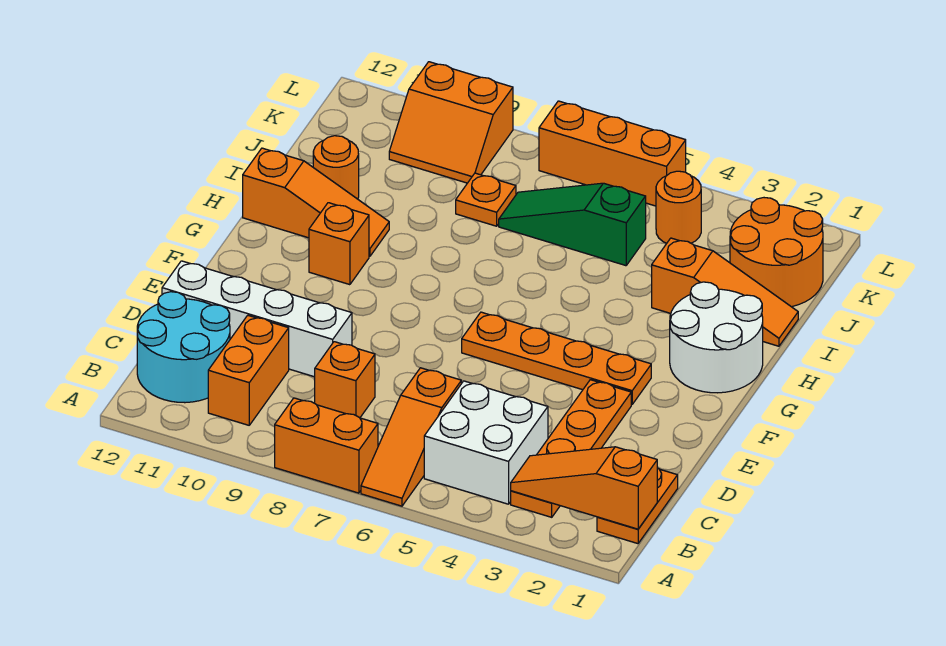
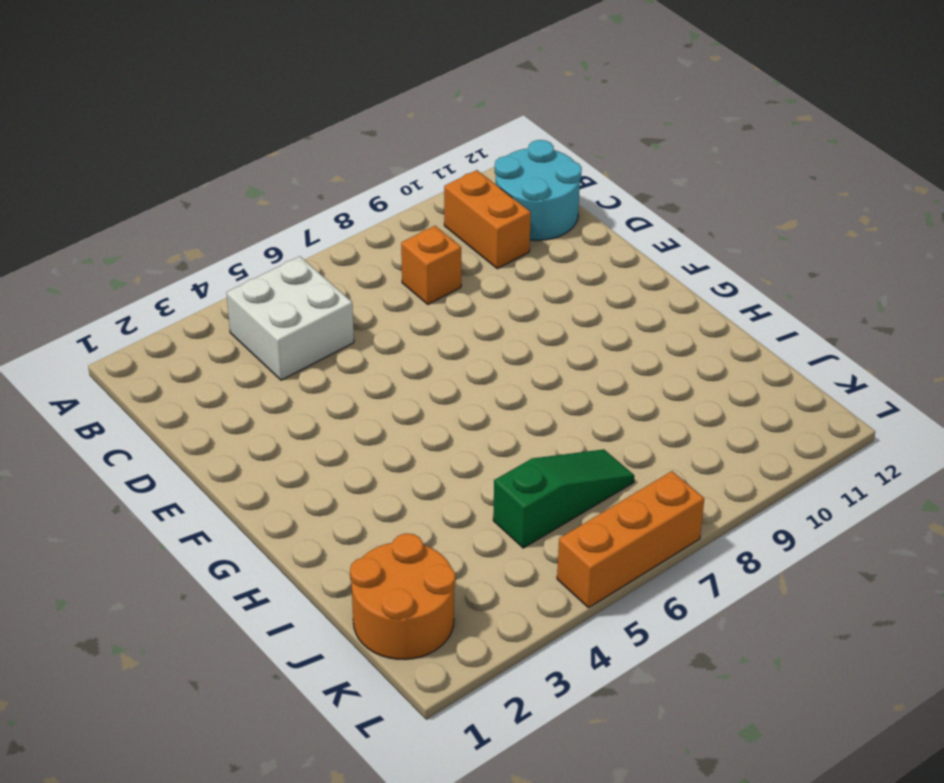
none -> orange 1x3 slope [361,368,461,506]
none -> orange 1x2 brick [275,398,378,493]
none -> orange 1x2 plate [597,468,678,544]

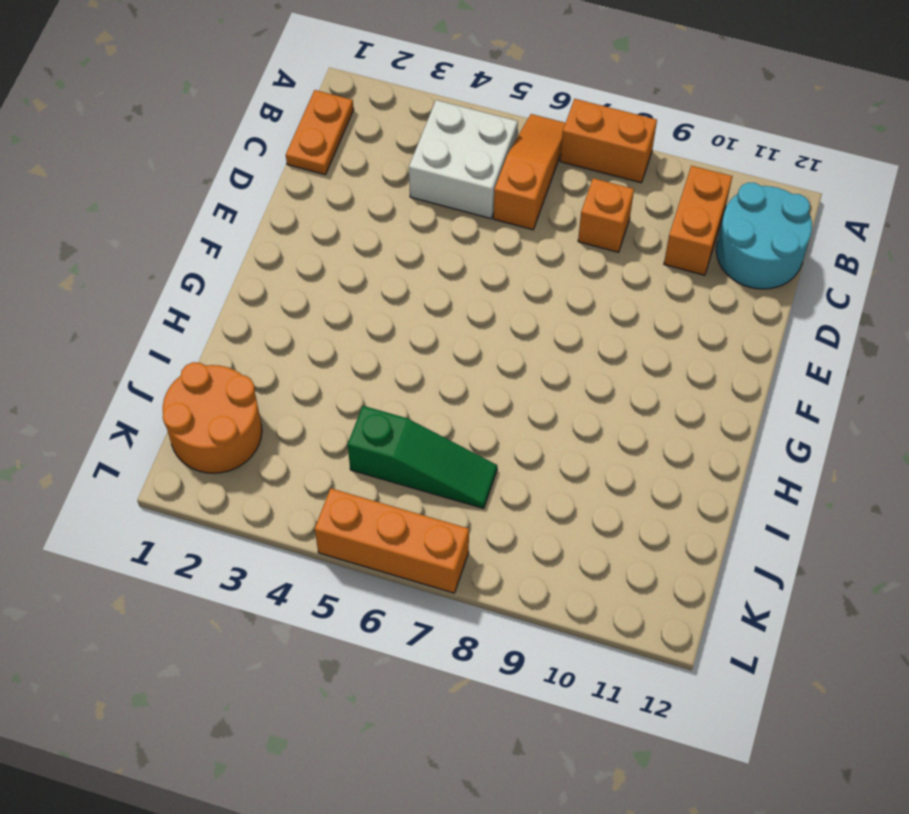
none -> orange 1x4 plate [511,380,631,517]
none -> white 1x4 brick [162,261,352,377]
none -> orange 1x4 plate [462,312,651,405]

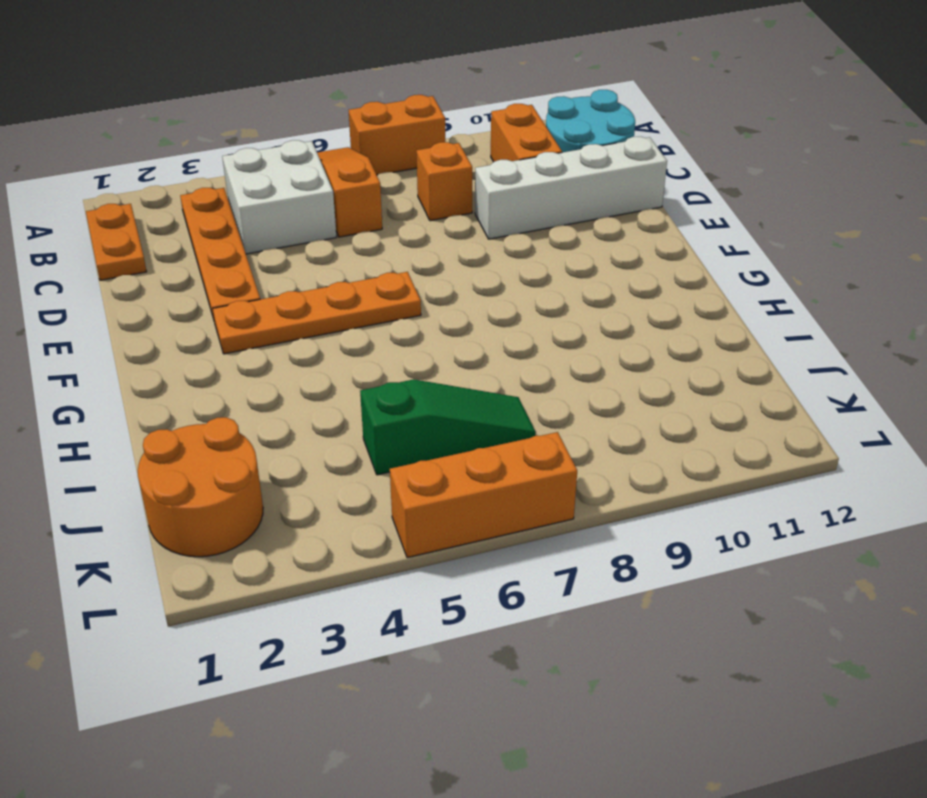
none -> white 2x2 round brick [670,282,763,393]
none -> orange 1x1 brick [309,203,369,285]
none -> orange 1x3 slope [243,148,389,256]

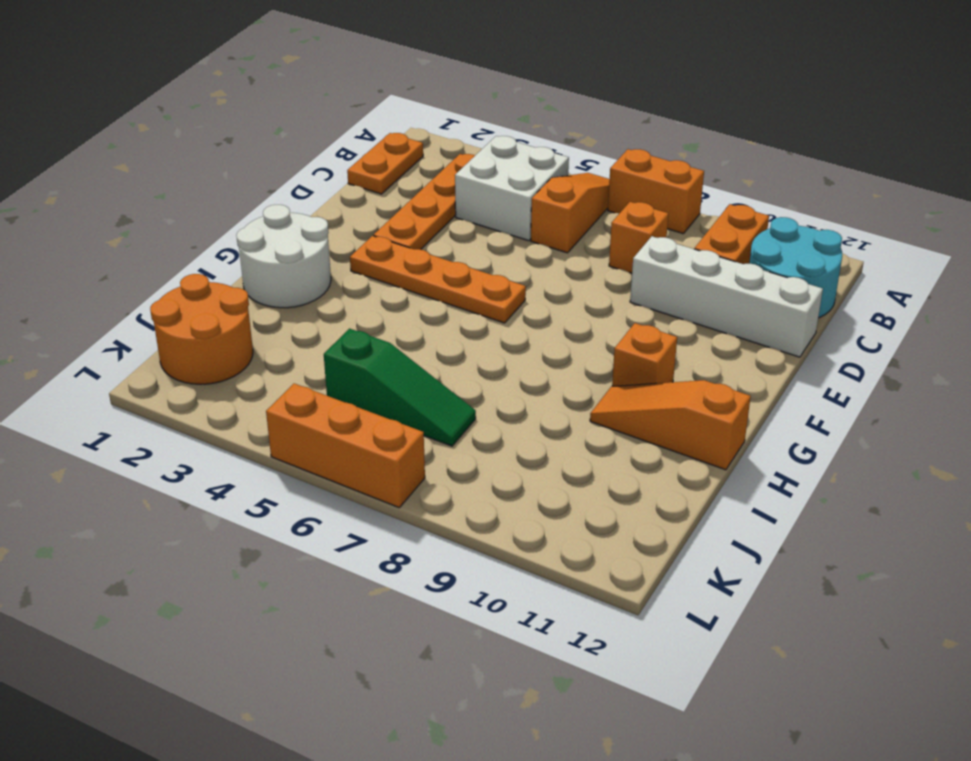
none -> orange 1x3 slope [652,238,798,346]
none -> orange 1x1 round brick [313,136,359,199]
none -> orange 1x1 plate [456,173,516,226]

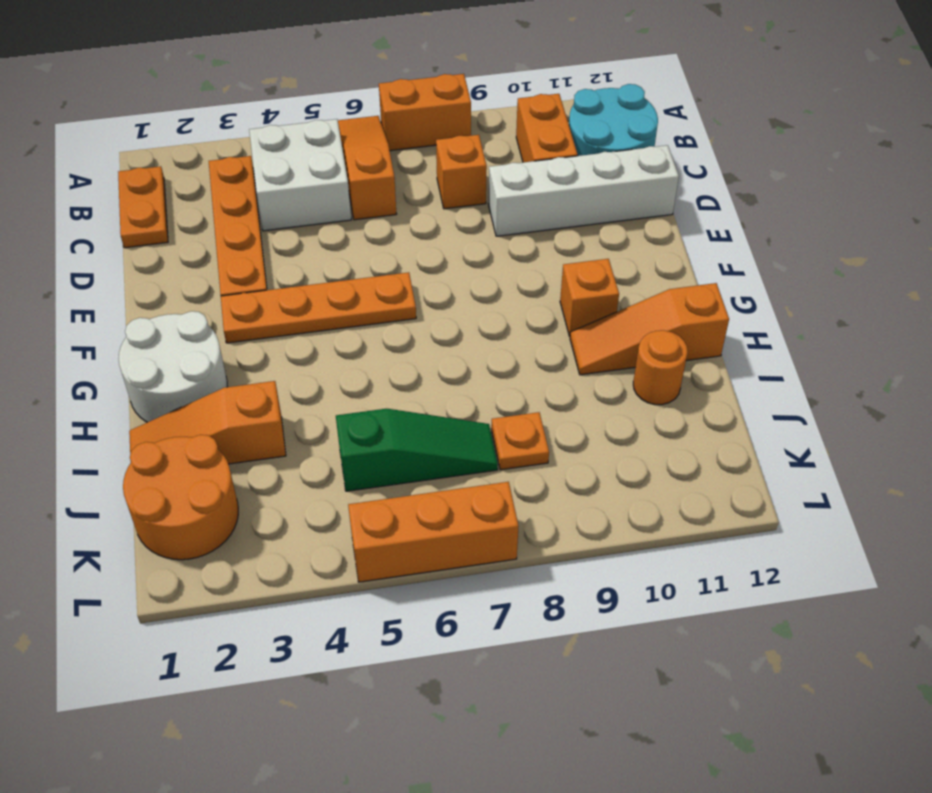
none -> orange 1x1 round brick [656,171,701,243]
none -> orange 2x2 slope [389,62,513,183]
none -> orange 1x3 slope [511,447,657,529]

